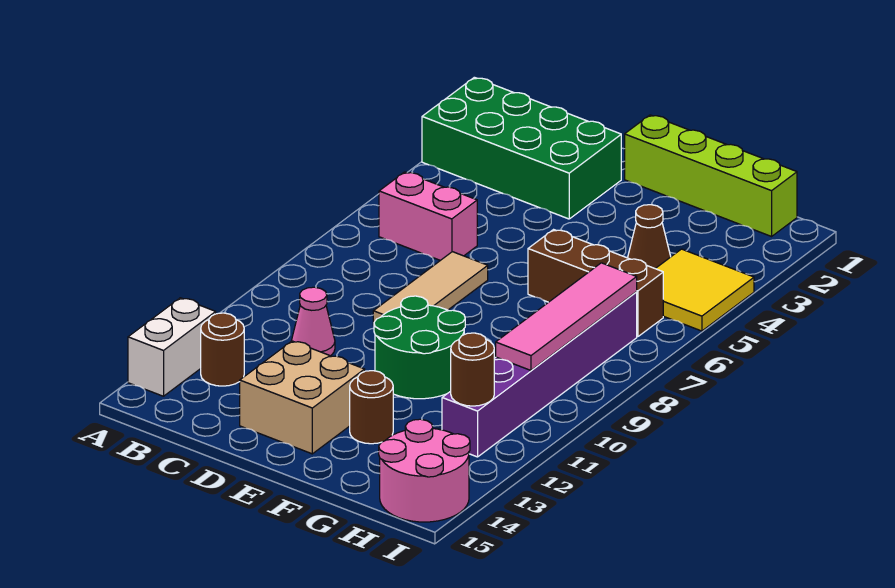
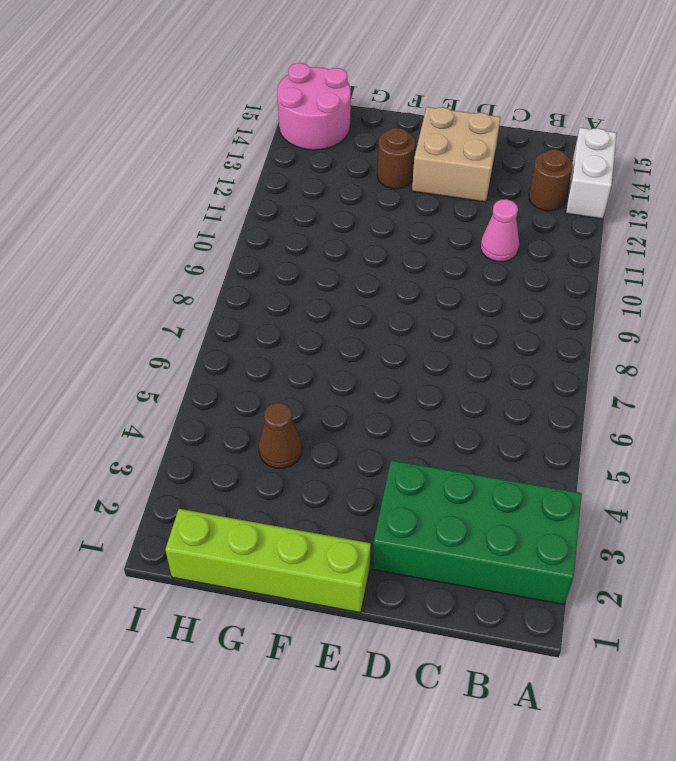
none -> pink 1x2 brick [379,172,477,260]
none -> tan 1x3 tile [373,252,488,326]
none -> green 2x2 round brick [374,296,465,399]

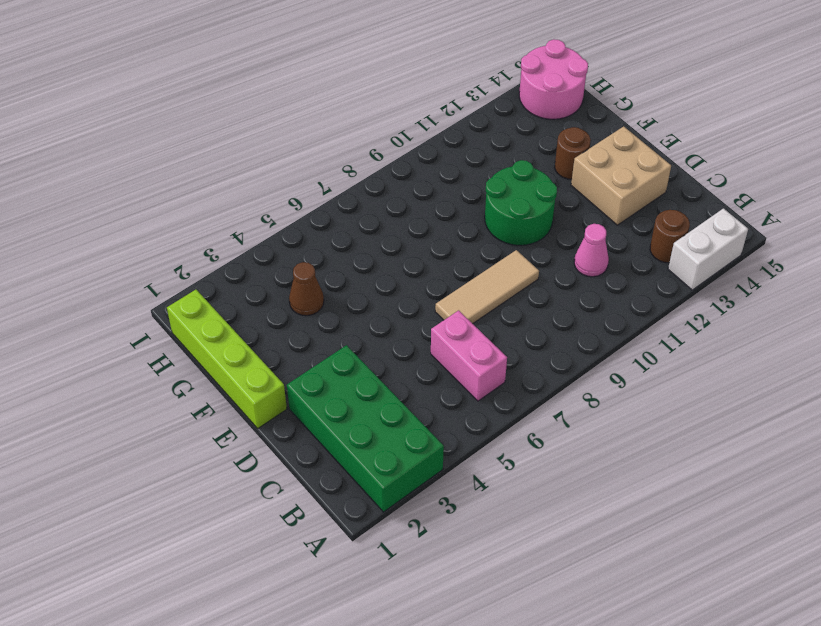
none -> brown 1x3 brick [528,230,663,337]
none -> yellow 2x2 tile [656,249,754,331]
none -> purple 1x6 brick [442,292,637,457]

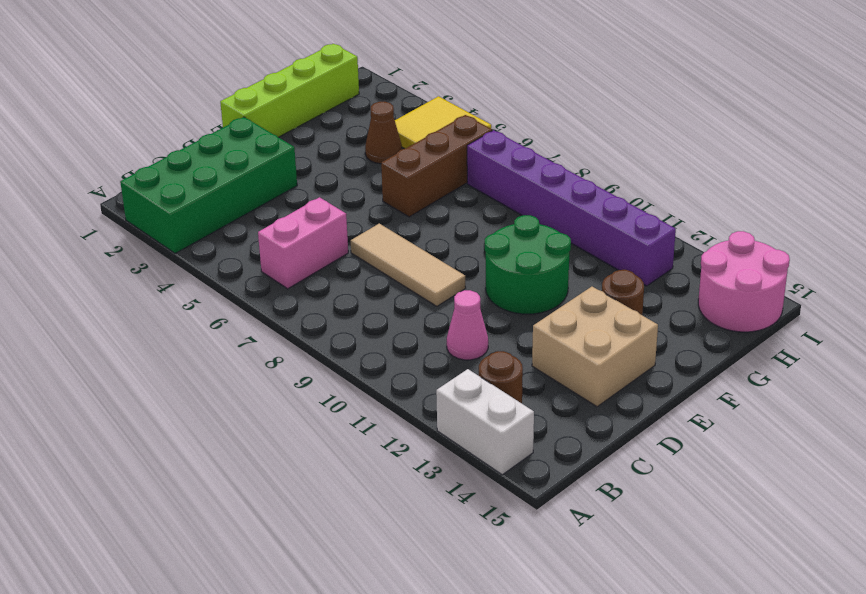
none -> pink 1x4 tile [496,263,637,370]
none -> brown 1x1 round brick [451,333,494,406]

